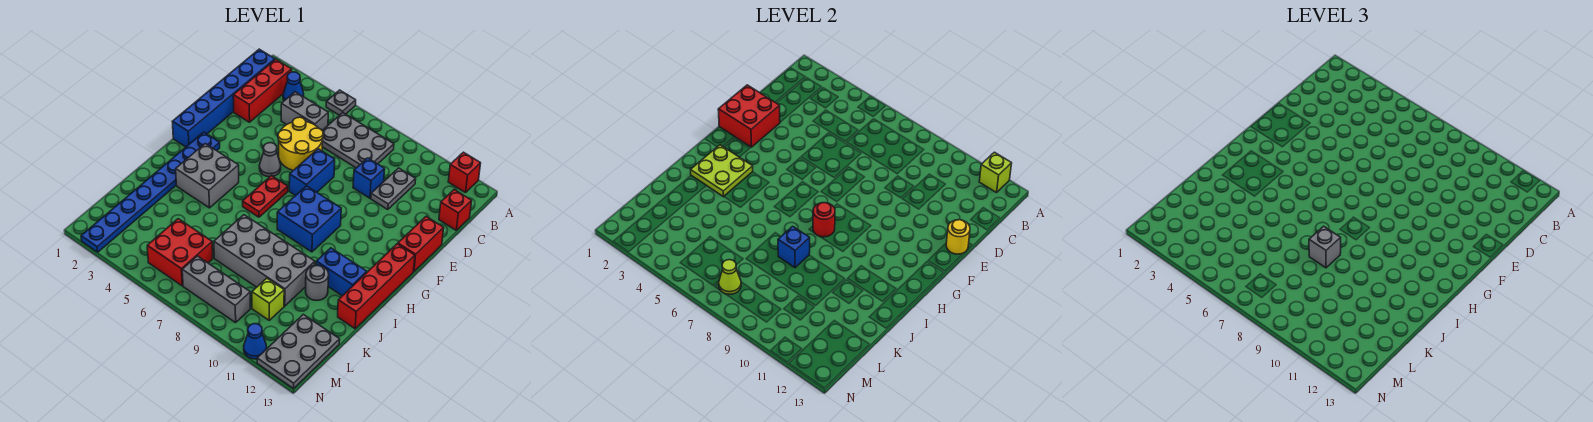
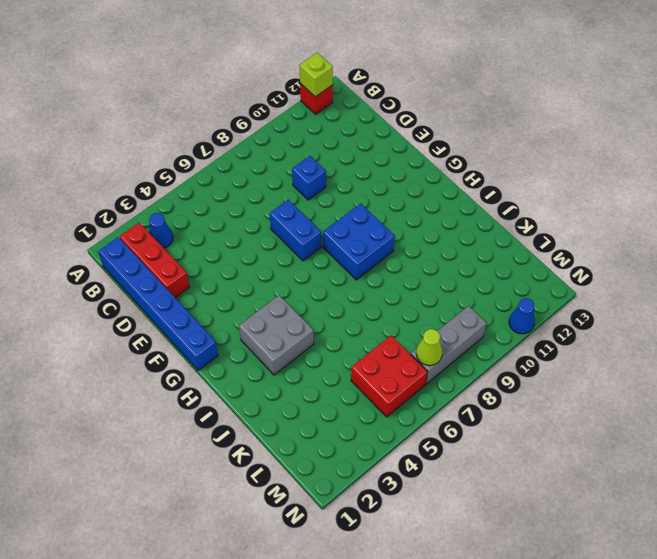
none -> grey 1x1 plate [326,90,356,115]
none -> grey 2x3 plate [322,113,394,168]
none -> grey 1x2 brick [281,92,328,130]
none -> grey 1x2 plate [371,168,416,210]

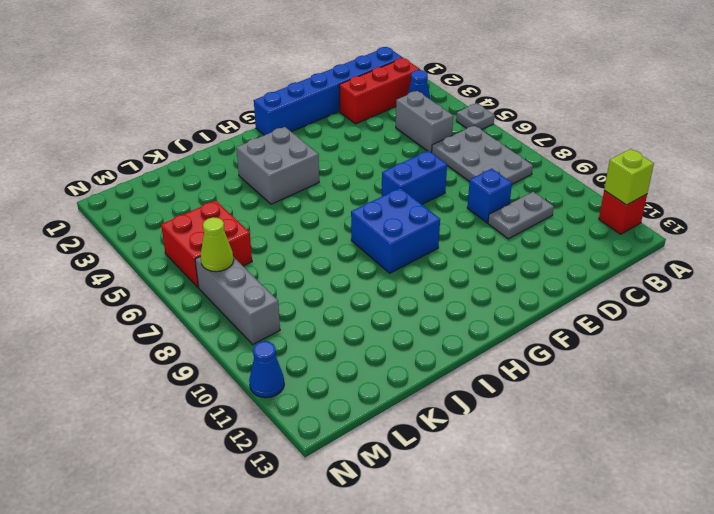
none -> red 1x1 brick [439,190,472,230]
none -> yellow 2x2 round brick [278,117,323,170]
none -> red 1x2 brick [398,217,444,271]
none -> grey 1x1 cone [259,143,281,177]

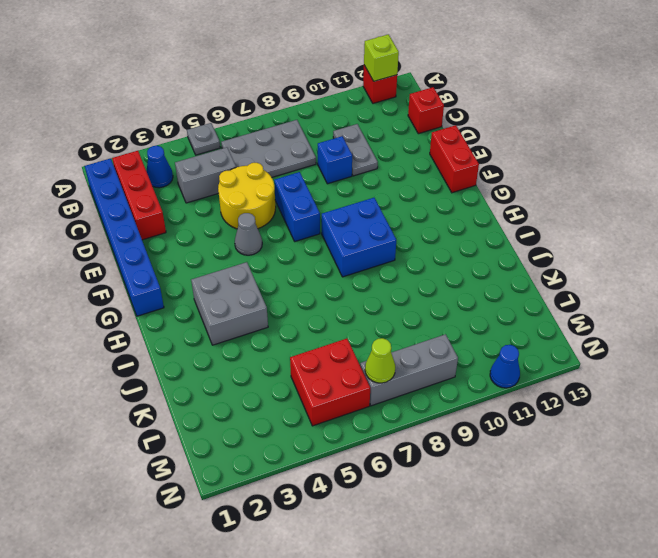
none -> blue 1x8 plate [81,132,220,252]
none -> red 1x2 plate [242,176,288,217]
none -> red 1x4 brick [338,244,415,329]
none -> blue 1x2 brick [316,248,367,296]

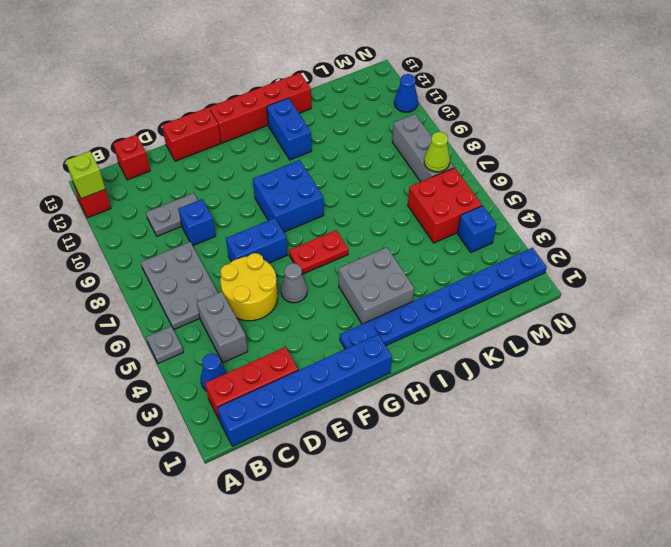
blue 1x1 brick [458,206,497,252] -> blue 1x1 brick moved to [778,226,810,268]
none -> grey 2x4 brick [214,215,315,306]
none -> grey 1x1 round brick [305,265,329,300]
none -> lime 1x1 brick [252,278,284,320]
none -> grey 2x3 plate [257,314,340,389]

